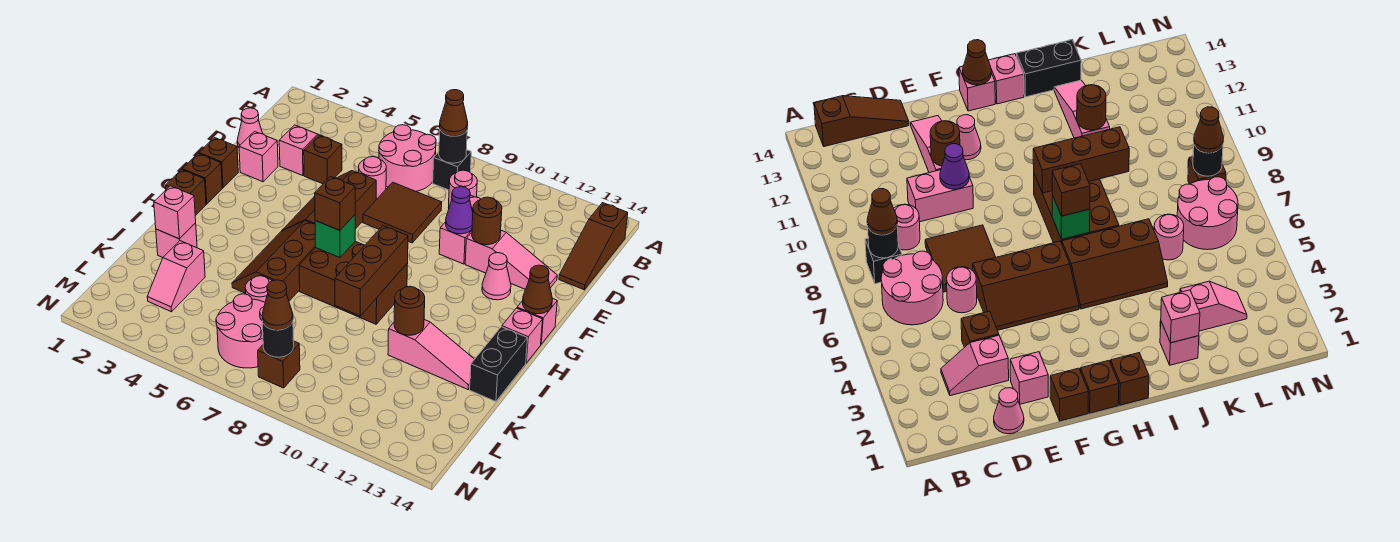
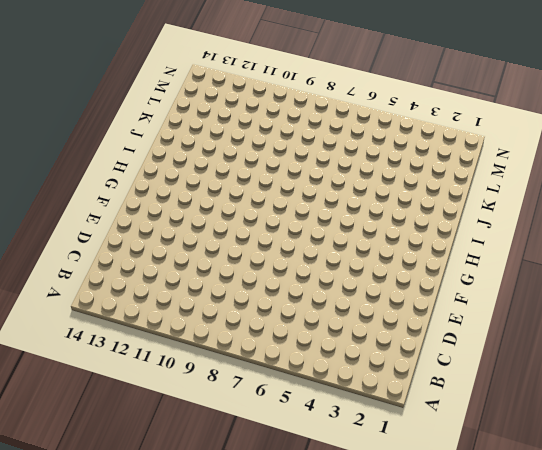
none -> pink 2x2 round brick [379,125,436,191]
none -> black 1x1 brick [433,150,471,190]
none -> brown 1x3 slope [559,203,628,290]
none -> pink 1x2 slope [279,125,331,176]

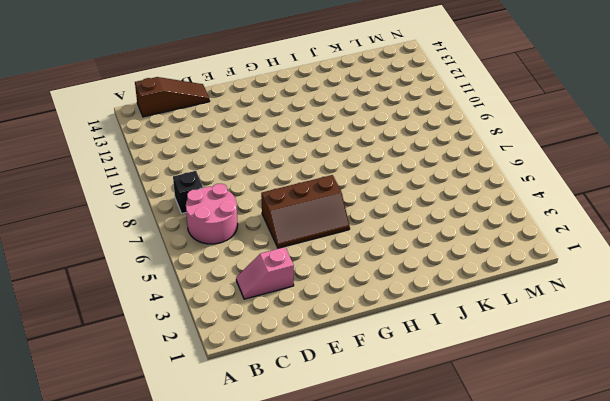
none -> pink 1x1 round brick [448,170,477,208]
none -> pink 1x1 cone [237,108,263,148]
none -> brown 1x1 brick [304,135,342,184]
none -> pink 1x1 round brick [359,157,386,200]

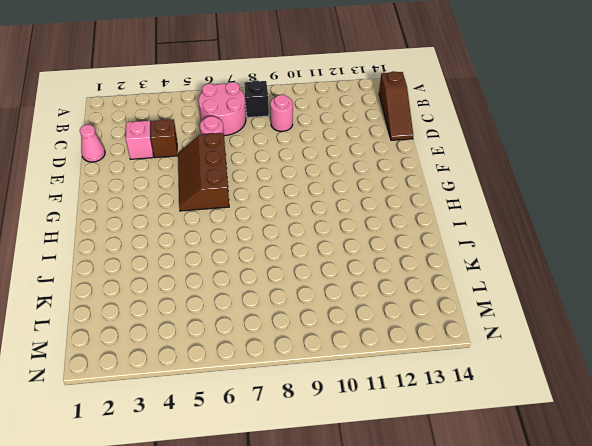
none -> brown 2x2 tile [363,182,442,243]
none -> pink 1x2 brick [439,195,481,264]
none -> pink 1x1 brick [239,132,278,182]
none -> pink 1x3 slope [465,230,557,289]

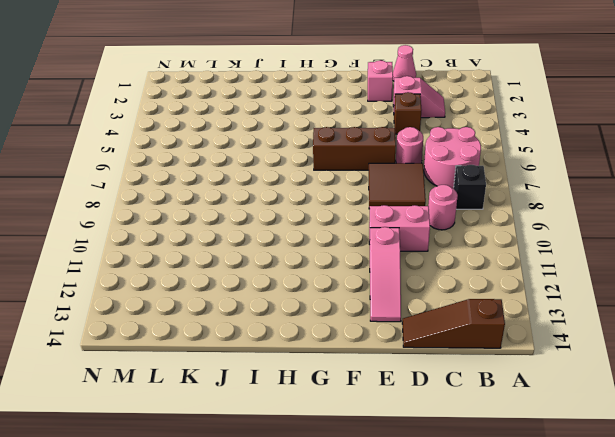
none -> brown 1x1 brick [199,138,238,188]
none -> pink 1x1 cone [482,253,511,300]
none -> brown 1x1 brick [182,153,222,204]
none -> pink 1x1 brick [517,298,557,344]

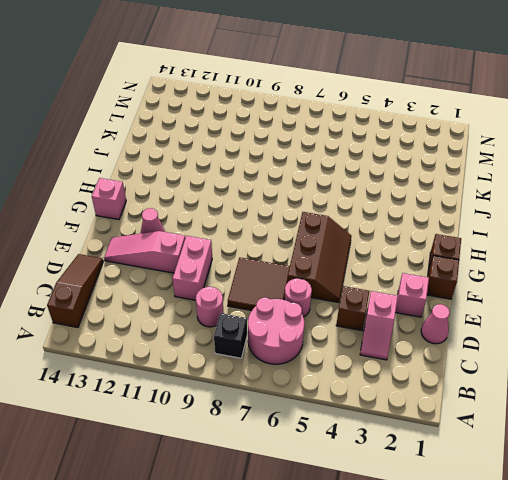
none -> brown 1x1 brick [166,170,206,216]
none -> brown 2x3 slope [232,221,316,301]
none -> brown 2x3 brick [299,241,408,324]
none -> pink 1x1 brick [502,308,543,363]

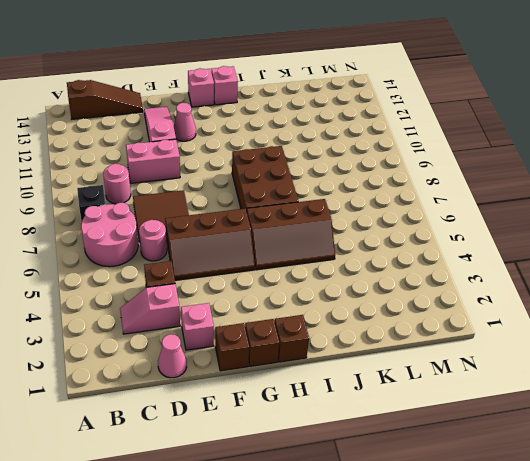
none -> black 1x2 brick [470,327,528,402]
none -> pink 1x1 brick [156,223,197,257]
none -> pink 1x3 slope [388,320,474,389]
none -> pink 1x2 slope [147,241,205,312]

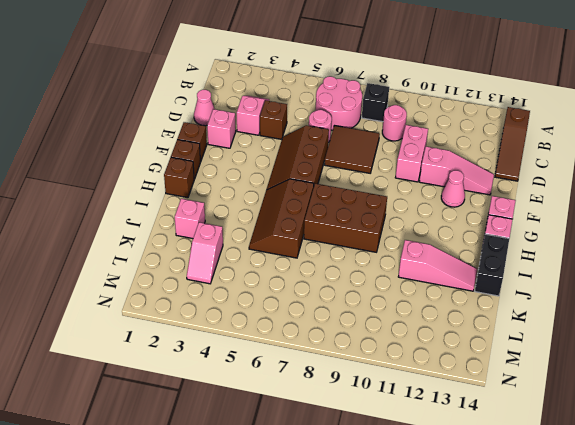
none -> pink 1x1 round brick [245,276,272,302]
none -> pink 2x2 round brick [216,294,265,368]
none -> brown 1x1 brick [258,341,300,388]
none -> black 1x1 round brick [439,130,467,163]

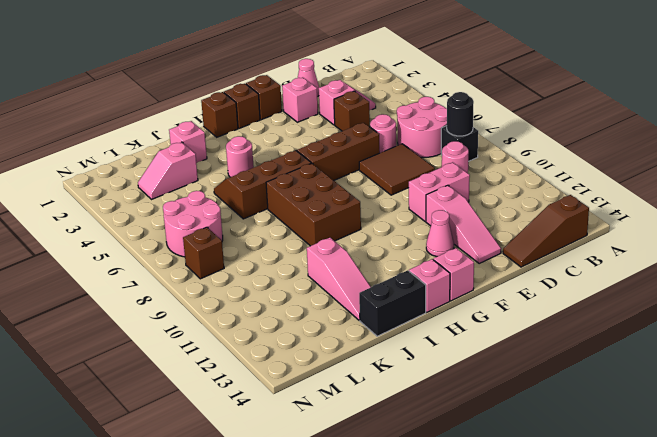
pink 1x1 round brick [226,136,254,177] -> pink 1x1 round brick moved to [245,276,272,302]
none -> purple 1x1 cone [446,187,473,234]
none -> brown 1x1 round brick [472,197,502,245]
none -> brown 1x1 cone [523,265,552,314]
none -> green 1x1 brick [315,215,355,258]

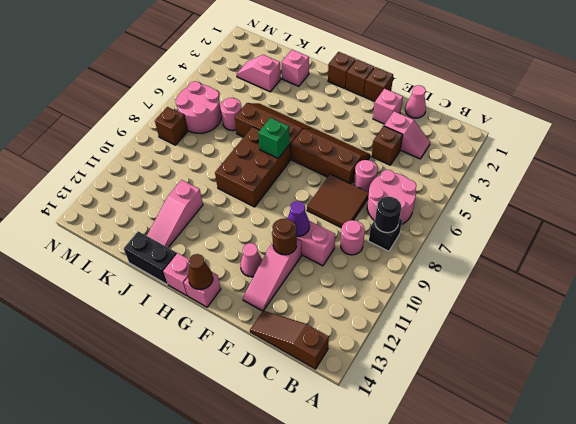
none -> brown 1x3 brick [335,226,408,316]
none -> pink 1x1 brick [154,186,196,239]
none -> brown 1x1 round brick [394,286,425,335]
none -> black 1x1 round brick [262,321,294,357]

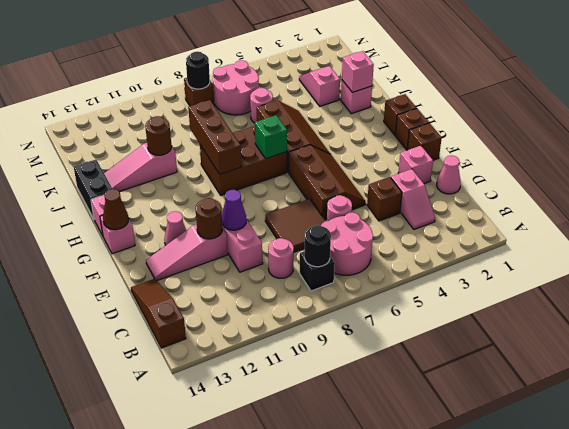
none -> brown 1x1 cone [440,90,468,136]
none -> brown 1x1 brick [315,176,355,230]
none -> brown 1x1 cone [262,280,293,330]

